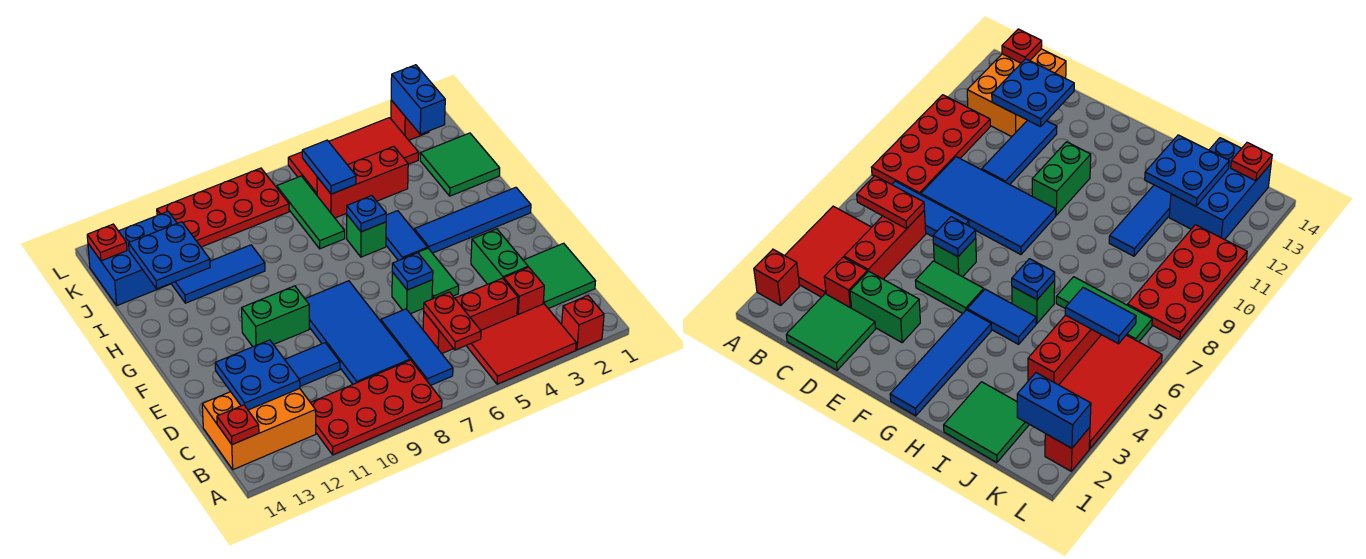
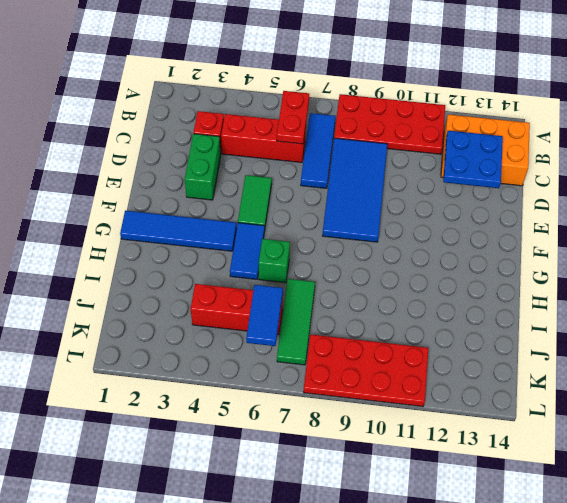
none -> red 1x1 brick [562,296,604,350]
none -> red 2x3 tile [466,304,576,384]
none -> green 2x2 tile [523,243,595,309]
none -> blue 1x3 tile [285,343,340,386]

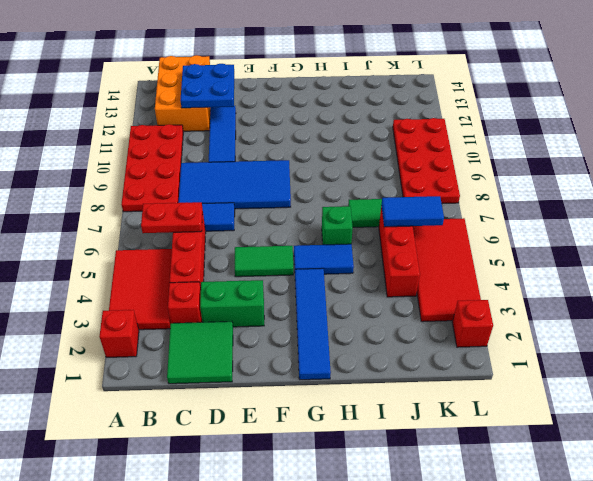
none -> green 1x1 brick [392,272,433,314]
none -> green 1x2 brick [242,286,309,347]
none -> green 2x2 tile [420,133,500,196]
none -> blue 1x3 tile [172,245,265,303]

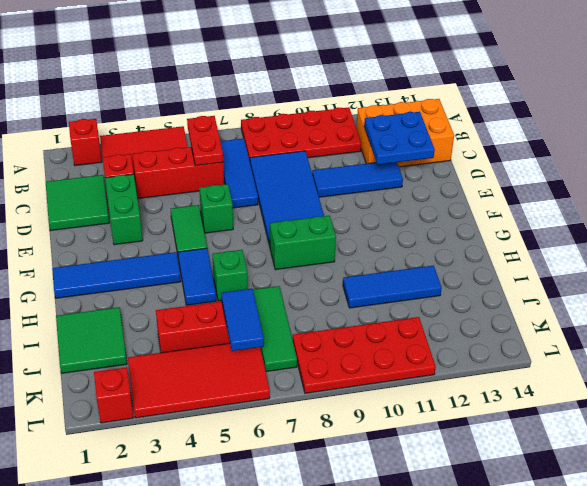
green 1x2 brick [270,216,336,270] -> green 1x2 brick moved to [242,286,309,347]
none -> blue 2x3 brick [88,212,177,306]
none -> red 1x1 plate [217,405,259,445]
none -> blue 1x1 plate [392,253,433,290]
none -> blue 1x1 plate [347,196,386,232]

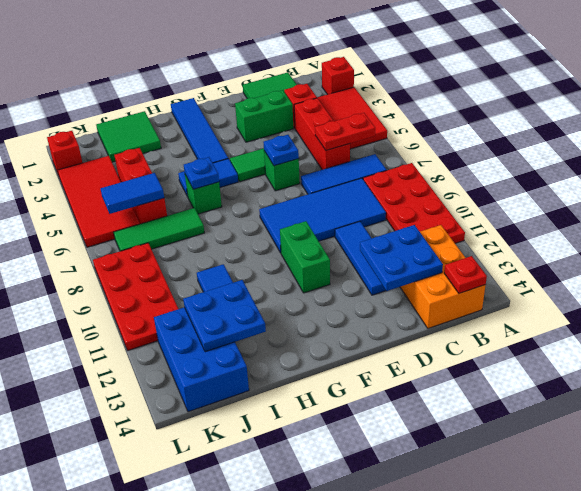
none -> blue 1x2 brick [391,65,445,134]
none -> red 1x1 plate [87,224,127,261]

